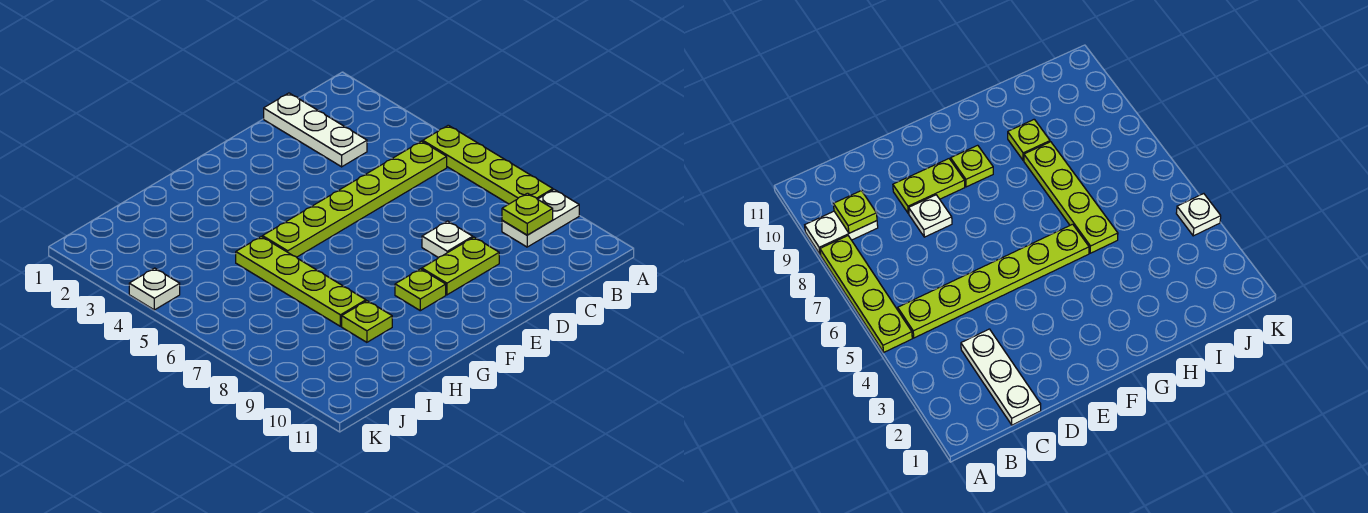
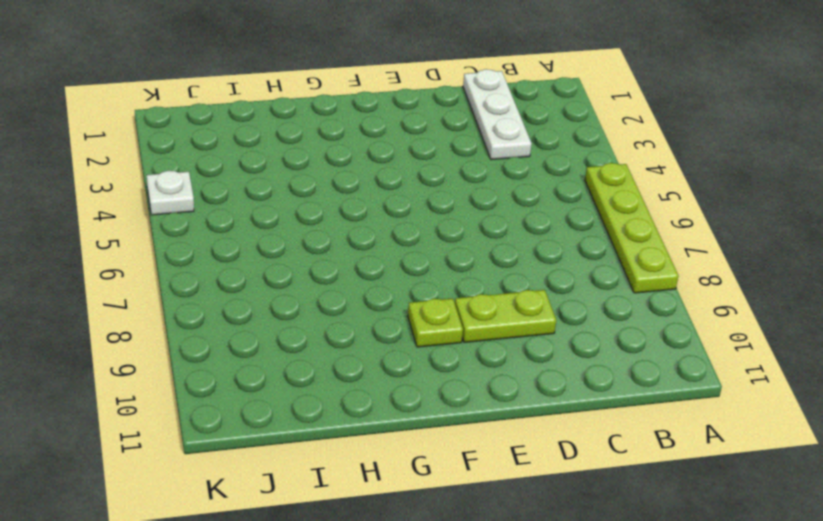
none -> white 1x2 plate [502,190,579,247]
none -> lime 1x6 plate [263,141,447,257]

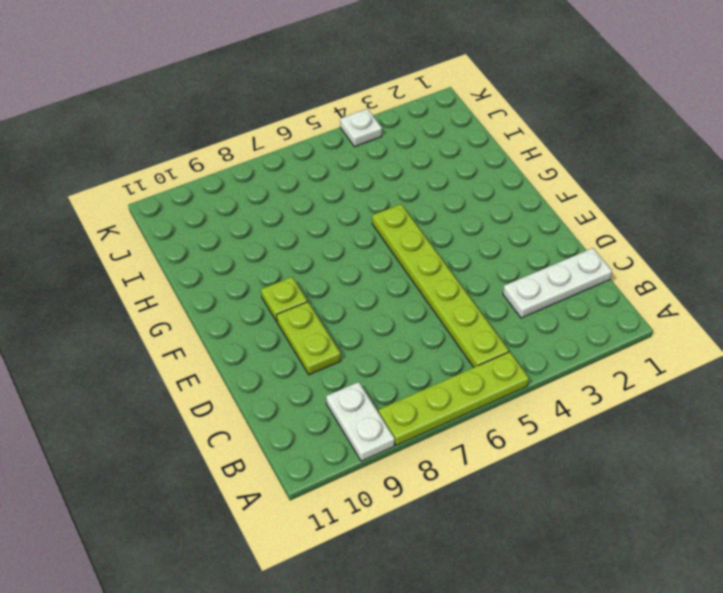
none -> white 1x1 plate [422,221,473,258]
none -> lime 1x4 plate [236,237,366,326]

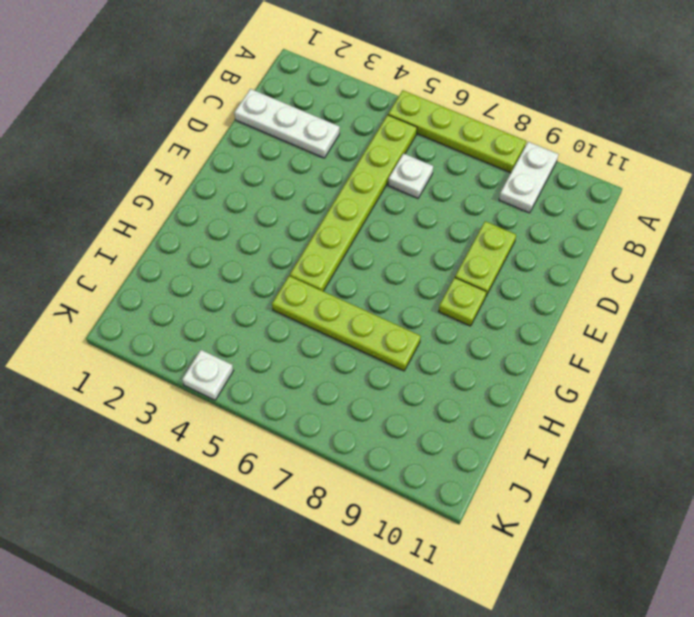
white 1x1 plate [388,153,433,198] -> white 1x1 plate moved to [422,221,473,258]
none -> lime 1x1 plate [342,301,392,342]
none -> lime 1x1 plate [502,193,553,235]

